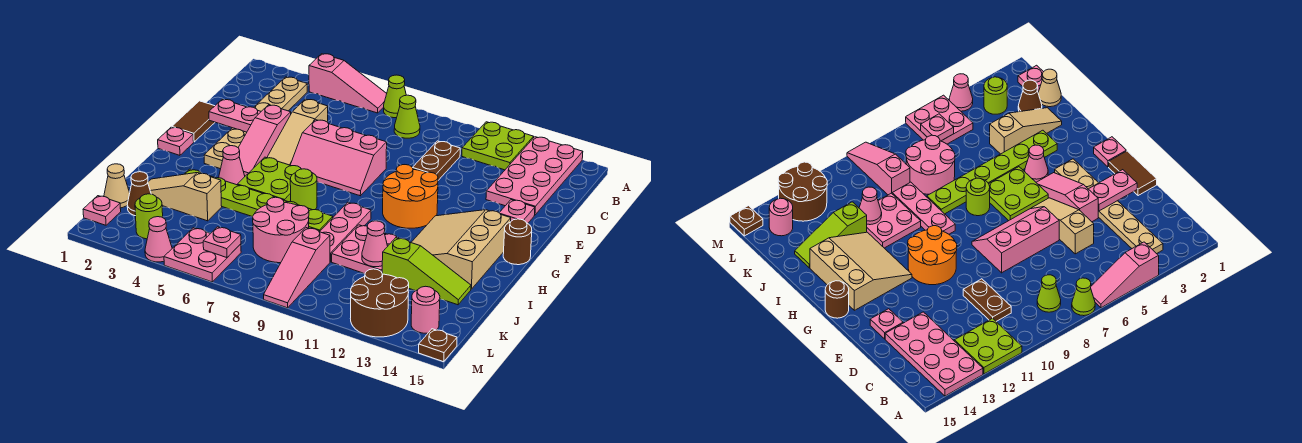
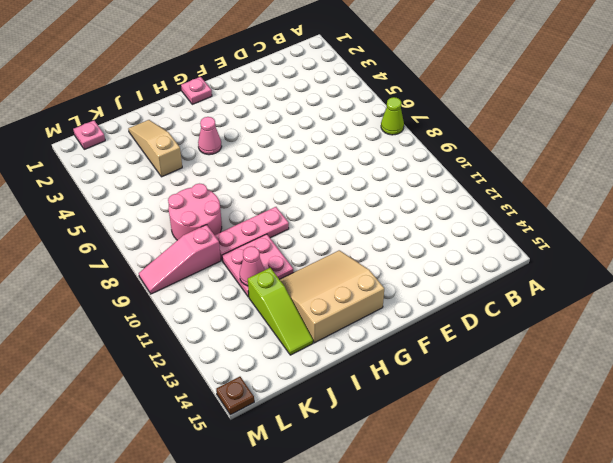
none -> pink 1x3 slope [309,54,387,113]
none -> lime 2x2 plate [462,122,534,170]
none -> pink 2x4 plate [486,137,583,215]
none -> tan 1x6 plate [204,77,307,169]

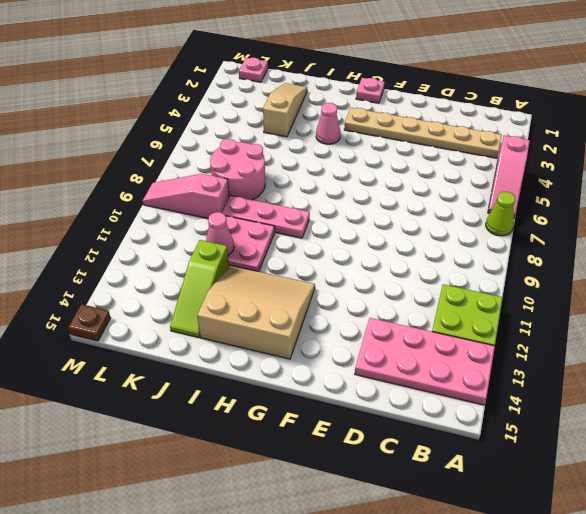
none -> lime 1x1 cone [394,95,420,138]
none -> brown 1x2 plate [412,141,460,180]
none -> tan 1x3 slope [267,99,328,165]
none -> brown 1x2 tile [172,101,215,142]

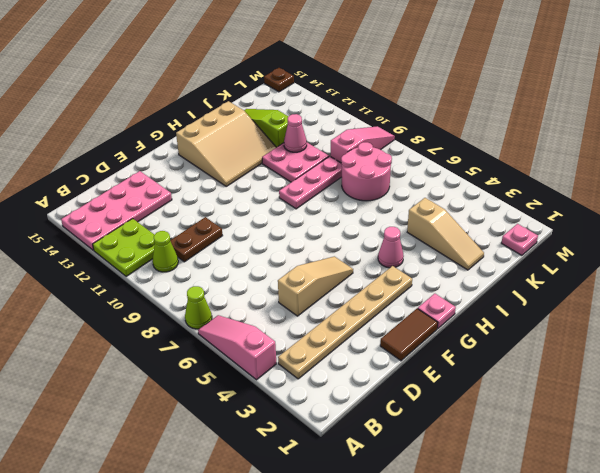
lime 1x1 cone [152,231,178,272] -> lime 1x1 cone moved to [394,95,420,138]
none -> pink 1x3 slope [238,105,291,176]
none -> pink 2x3 slope [291,120,387,196]
none -> pink 1x1 plate [499,200,535,223]
none -> orange 2x2 round brick [383,165,438,228]

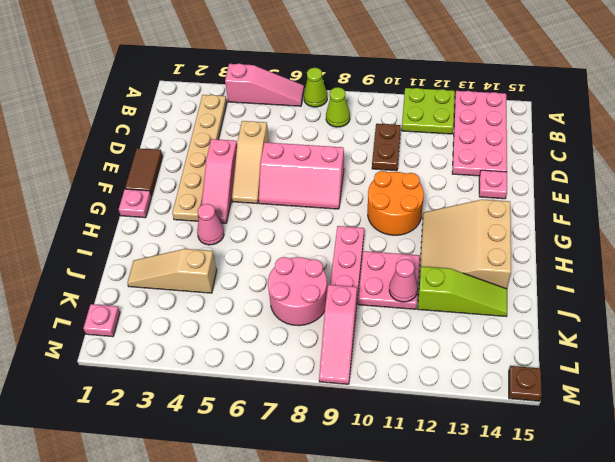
none -> lime 2x2 plate [237,157,301,202]
none -> brown 1x1 round brick [503,219,532,265]
none -> lime 1x1 round brick [290,169,317,210]
none -> lime 1x6 plate [185,169,333,232]

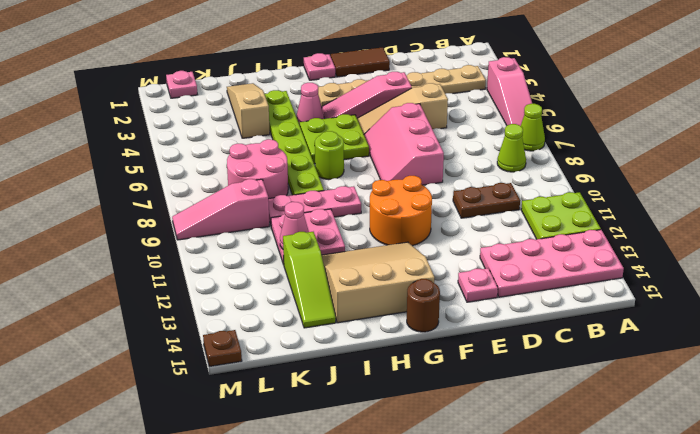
none -> tan 1x1 cone [104,164,130,208]
none -> brown 1x1 cone [127,172,151,216]
none -> lime 1x1 round brick [135,194,163,239]
none -> pink 2x2 plate [164,228,241,282]

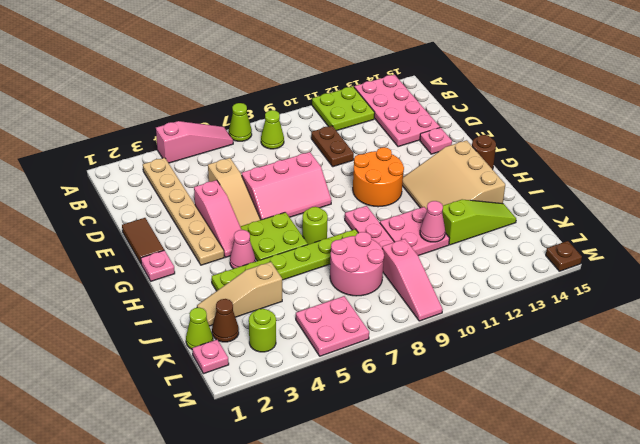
lime 1x1 cone [186,308,213,349] -> tan 1x1 cone [104,164,130,208]
none -> brown 2x2 round brick [350,269,409,337]
none -> pink 1x1 round brick [411,286,440,333]
none -> pink 1x1 cone [145,217,172,262]
none -> pink 1x2 plate [209,99,261,132]

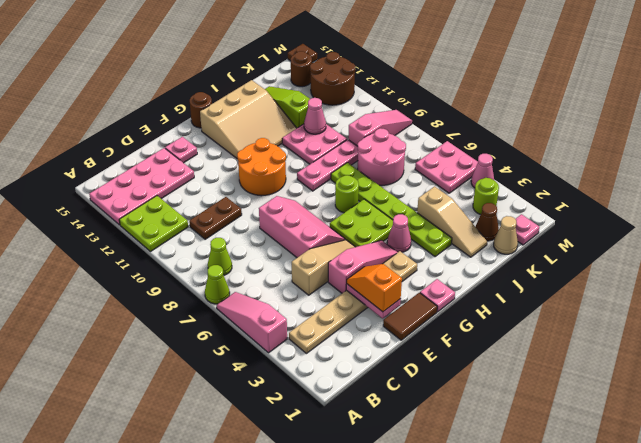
orange 1x2 slope [347,264,402,312] -> none
brown 1x1 round brick [291,51,312,87] -> pink 1x1 round brick [411,286,440,333]
none -> pink 1x1 plate [203,227,241,258]

